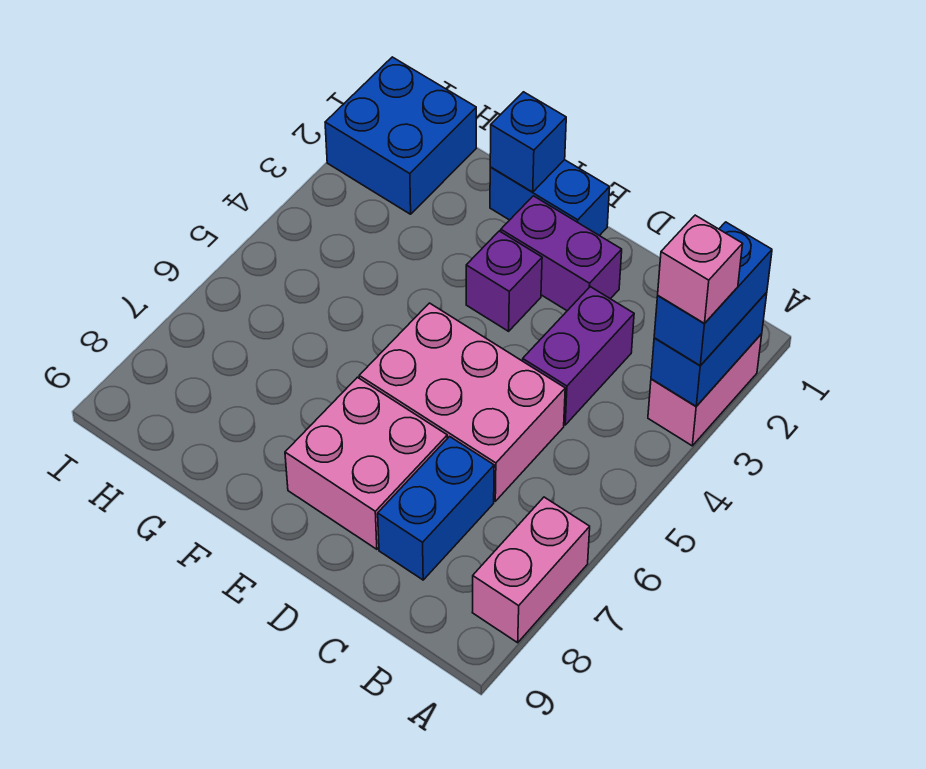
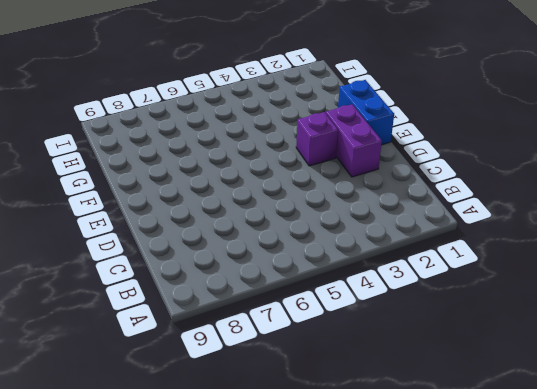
none -> pink 1x2 brick [648,334,762,446]
none -> pink 1x2 brick [472,497,590,643]
none -> purple 1x2 brick [523,287,634,425]

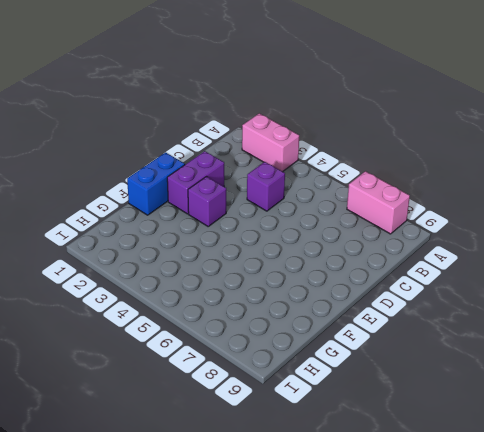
purple 1x1 brick [247,162,285,211] -> purple 1x2 brick [523,287,634,425]
none -> pink 2x3 brick [359,303,565,501]
none -> blue 1x2 brick [378,437,494,580]
none -> pink 2x2 brick [285,377,447,549]

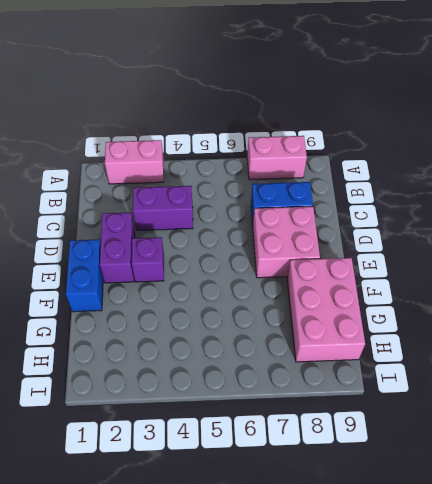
pink 2x3 brick [287,258,365,362] -> pink 2x3 brick moved to [359,303,565,501]
none -> blue 2x2 brick [325,57,476,214]
none -> blue 1x2 brick [651,293,767,406]
none -> blue 1x1 brick [490,92,566,192]

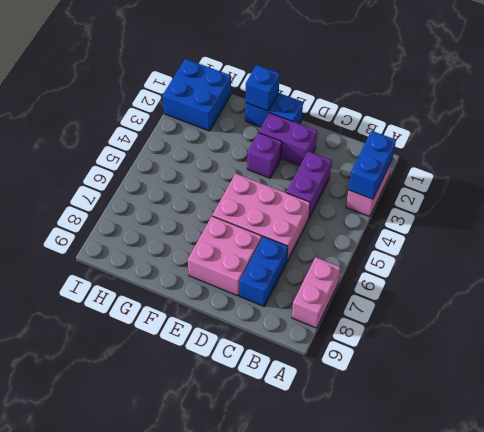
none -> blue 1x2 brick [654,222,772,366]
none -> pink 1x1 brick [658,215,743,323]

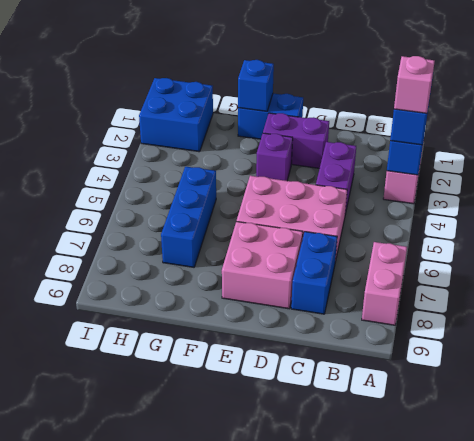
blue 1x3 brick [161,167,216,267] -> none

